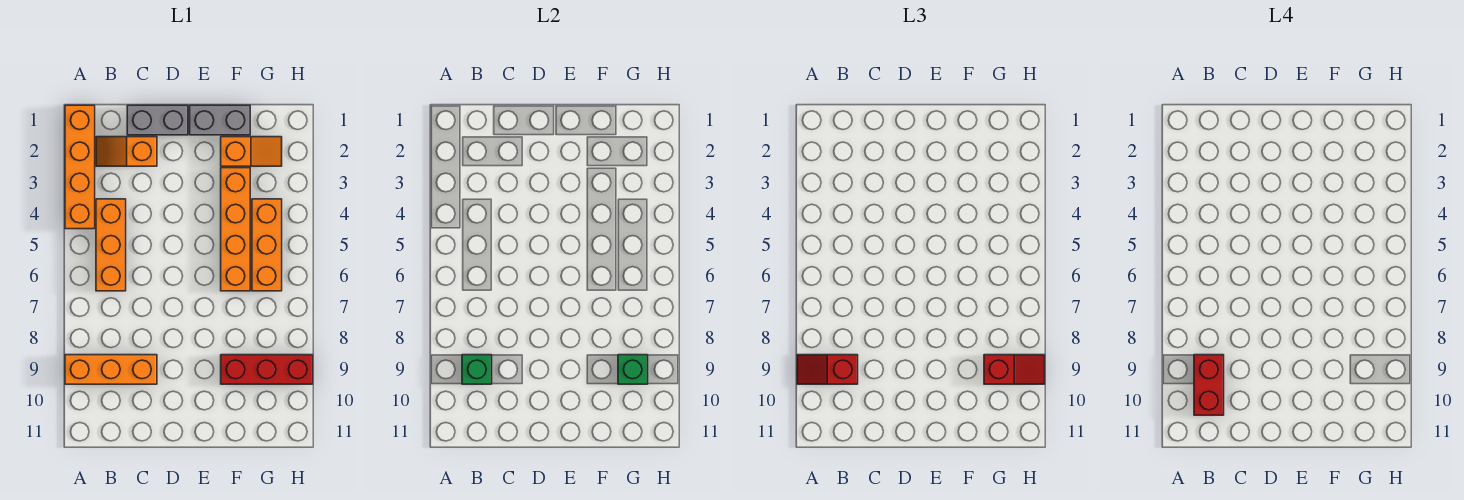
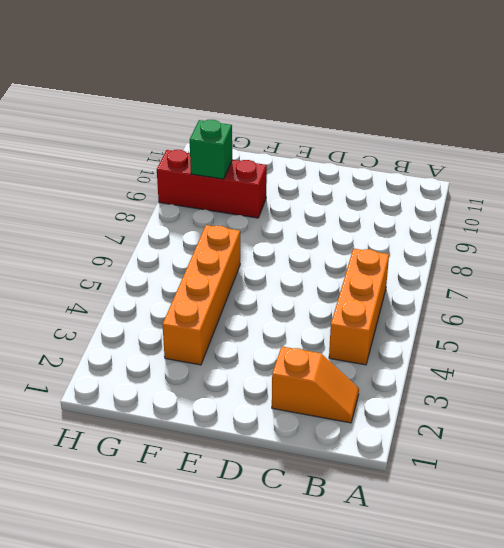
none -> orange 1x4 brick [65,105,95,229]
none -> orange 1x3 brick [65,355,157,384]
none -> grey 1x2 brick [127,105,188,135]

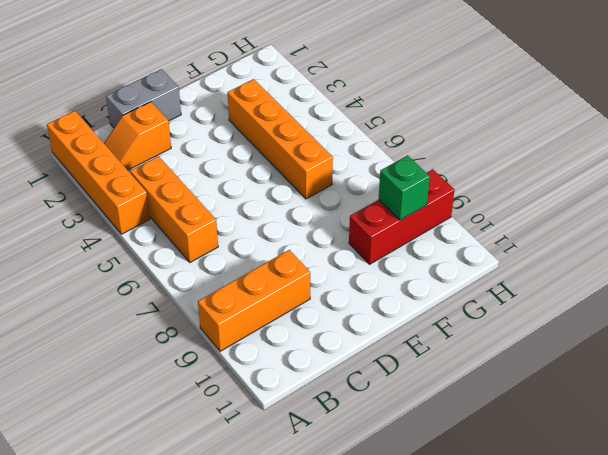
none -> grey 1x2 brick [190,105,250,135]
none -> orange 1x2 slope [221,137,282,166]
none -> orange 1x3 brick [252,199,282,291]

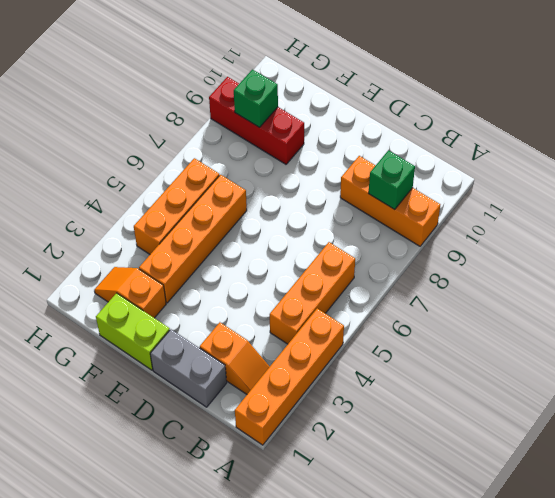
lime 1x2 brick [96,293,170,370] -> grey 1x2 brick [190,105,250,135]
none -> red 1x2 slope [797,355,858,384]
none -> red 1x2 slope [984,355,1045,384]
none -> red 1x2 brick [1194,355,1224,415]

